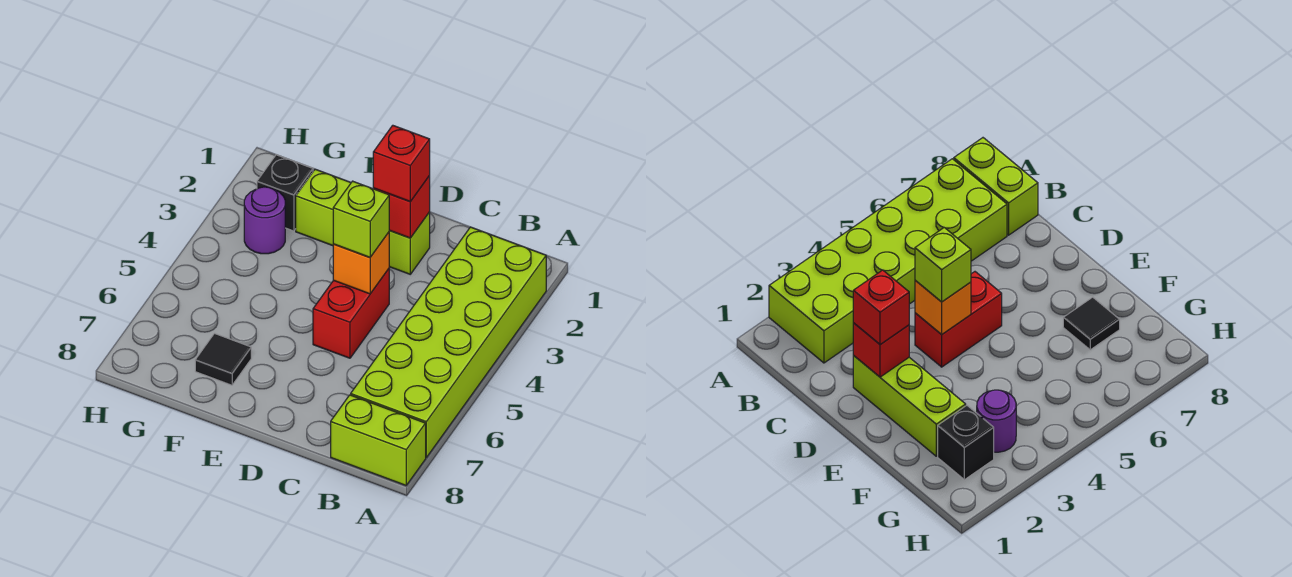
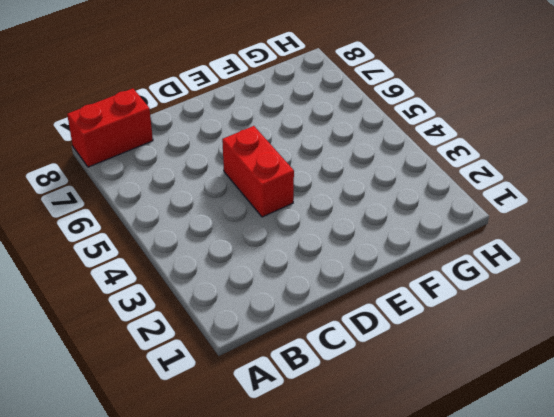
red 1x2 brick [67,88,153,167] -> lime 1x2 brick [331,395,426,485]
none -> lime 2x6 brick [351,227,546,457]
none -> lime 1x3 brick [296,169,430,274]

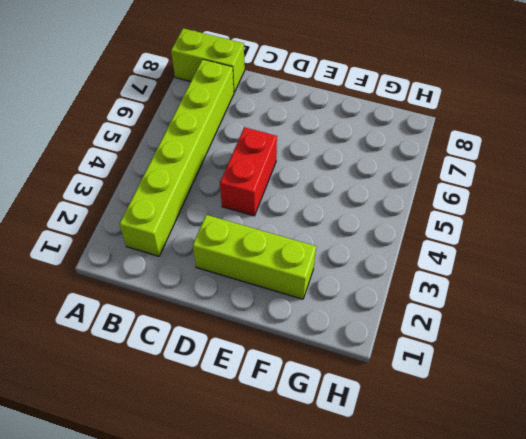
lime 1x6 brick [119,59,234,256] -> lime 2x6 brick [351,227,546,457]
none -> black 1x1 tile [195,333,251,385]
none -> black 1x1 brick [257,155,313,231]

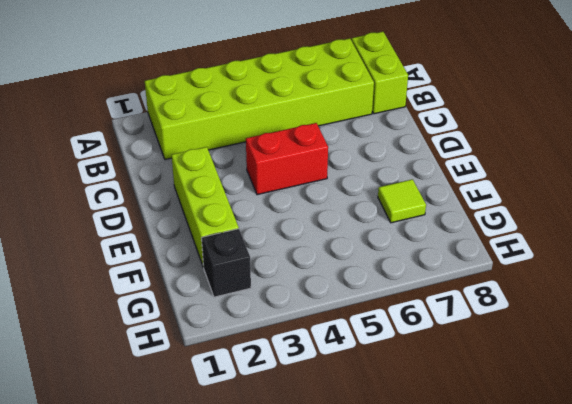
lime 1x1 tile [378,179,426,223] -> black 1x1 tile [195,333,251,385]
none -> purple 1x1 round brick [244,187,285,254]
none -> red 1x1 brick [373,176,430,238]

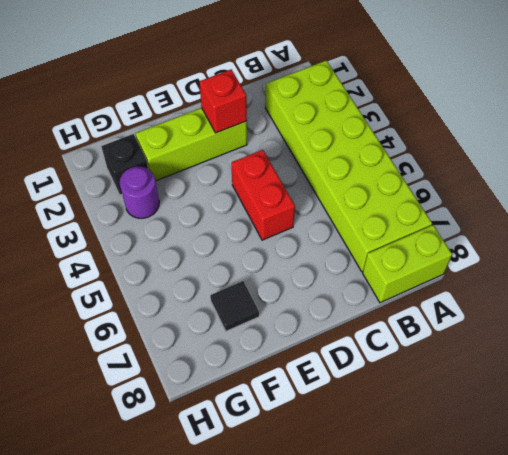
none -> orange 1x1 brick [333,232,389,294]
none -> red 1x1 brick [373,125,430,202]

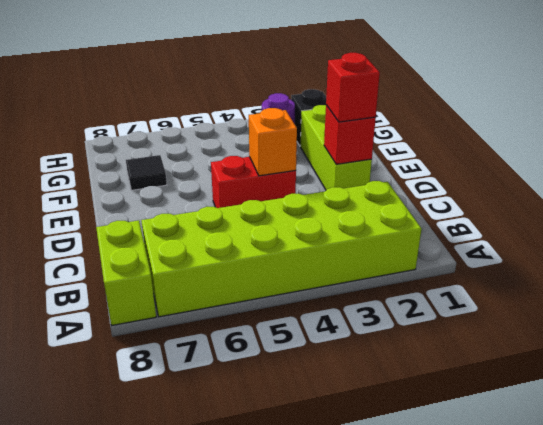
none -> lime 1x1 brick [333,181,390,257]

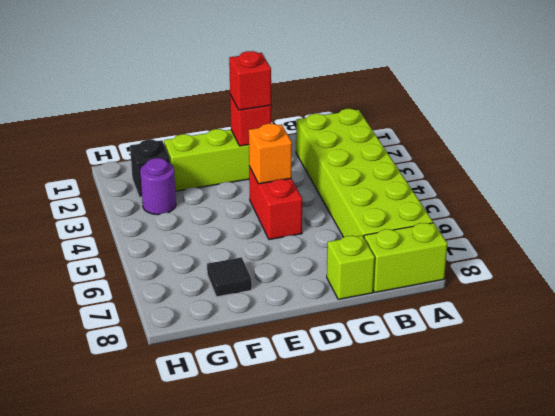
lime 1x1 brick [327,236,375,299] -> lime 1x1 brick moved to [333,181,390,257]

